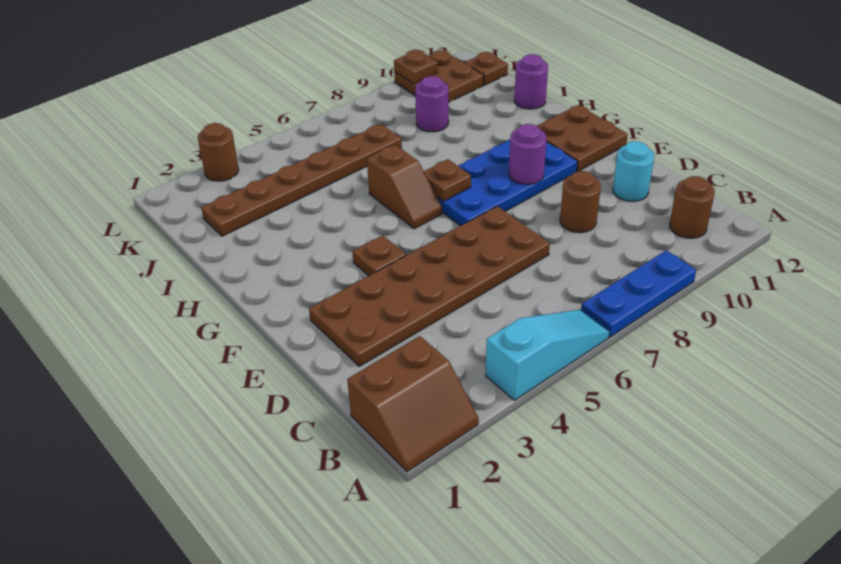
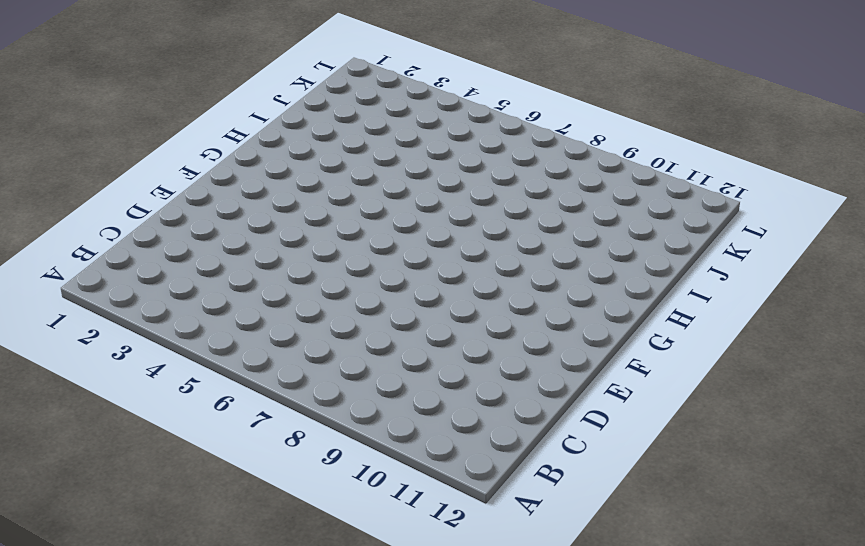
none -> brown 2x2 slope [347,336,479,472]
none -> cyan 1x3 slope [486,310,609,400]
none -> blue 1x3 plate [581,250,696,337]

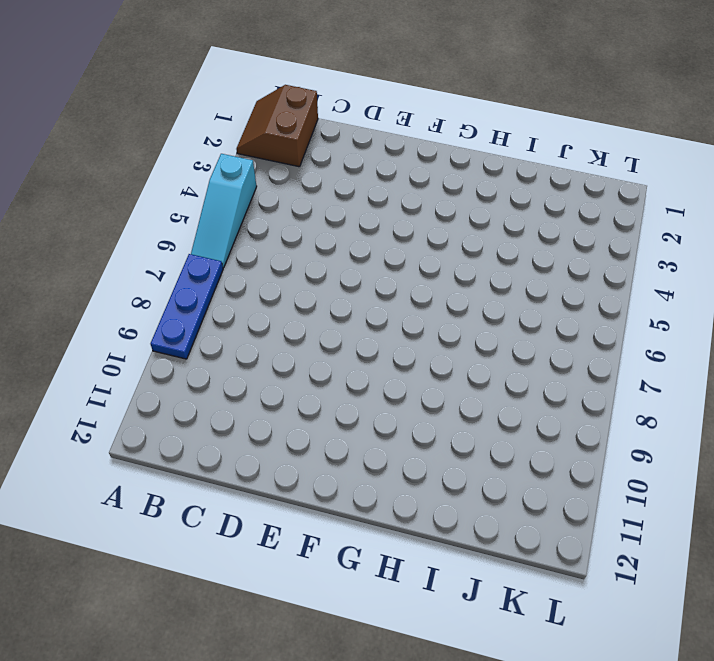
none -> brown 1x1 round brick [670,176,715,238]
none -> brown 2x6 plate [309,206,550,366]
none -> brown 1x1 round brick [560,171,601,233]

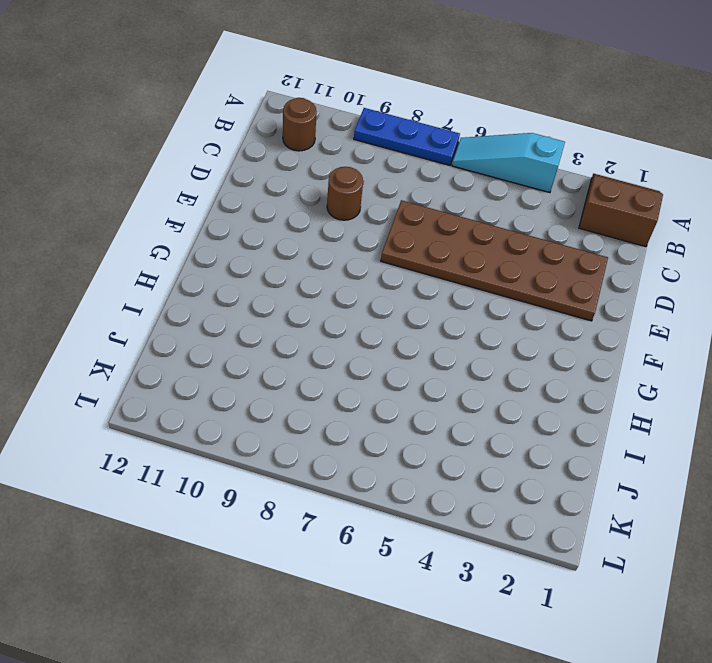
none -> cyan 1x1 round brick [613,141,654,201]
none -> brown 1x1 plate [352,235,406,276]
none -> blue 2x4 plate [437,140,578,226]

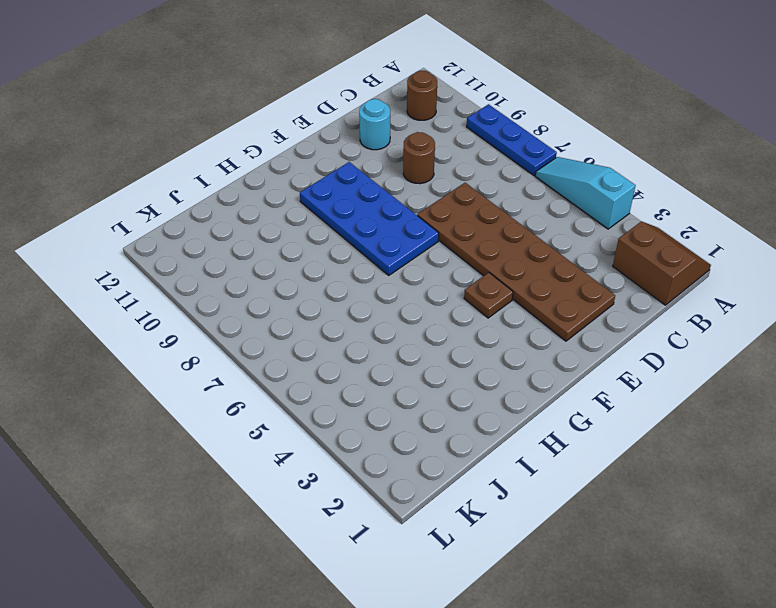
none -> brown 2x2 plate [538,105,628,171]
none -> brown 1x2 slope [367,145,442,229]
none -> purple 1x1 round brick [514,54,548,109]

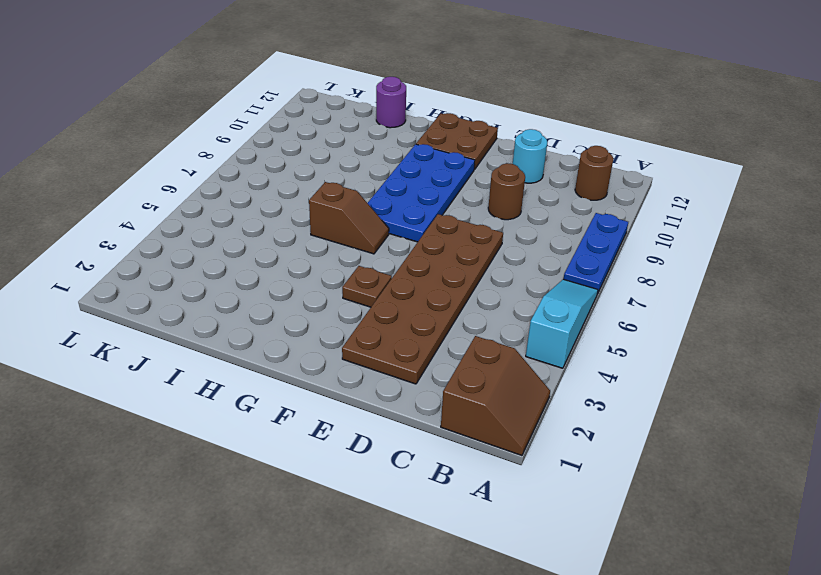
none -> brown 1x6 plate [201,124,402,236]
none -> purple 1x1 round brick [415,76,449,132]
none -> brown 2x2 plate [394,50,484,102]

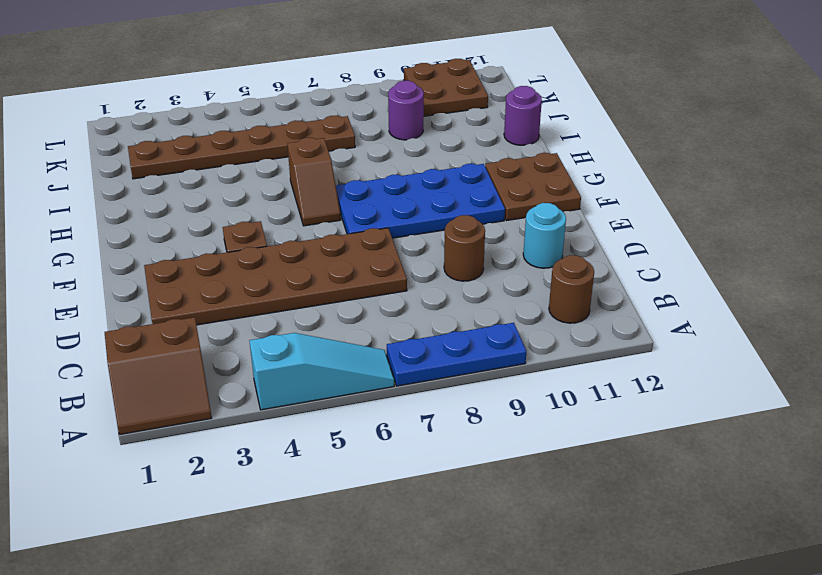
none -> brown 1x1 plate [465,52,508,85]
none -> brown 1x1 round brick [198,123,239,181]
none -> purple 1x1 round brick [509,124,547,184]

